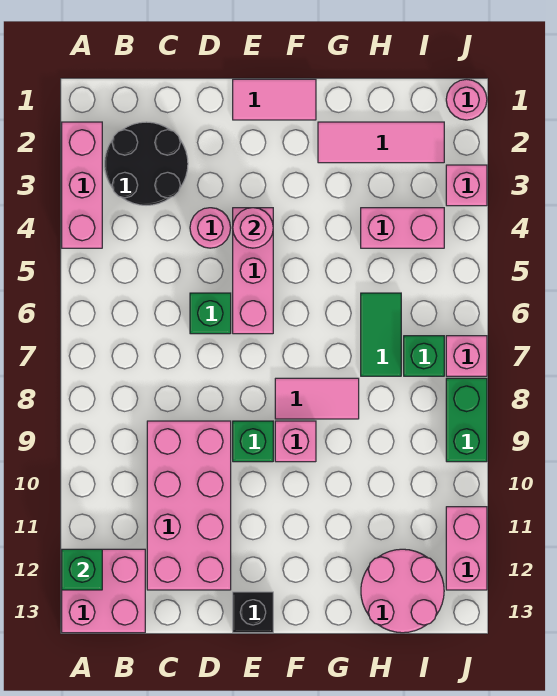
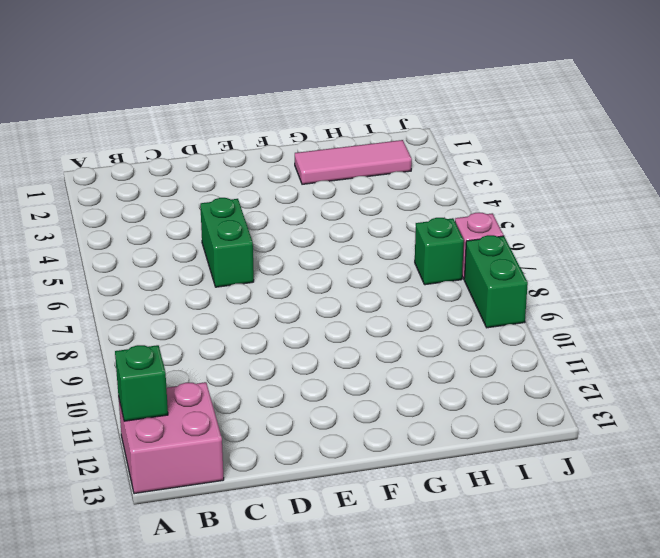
green 1x2 brick [200,198,254,287] -> green 1x1 brick [190,293,231,334]
none -> pink 1x3 brick [62,122,102,248]
none -> black 2x2 round brick [105,122,188,205]
none -> pink 2x4 brick [147,421,231,590]

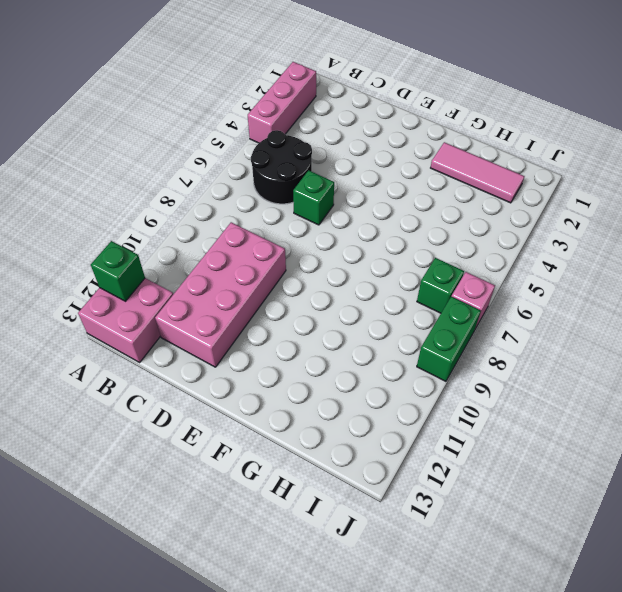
black 2x2 round brick [251,130,312,204] -> black 2x2 round brick moved to [105,122,188,205]
none -> pink 1x1 round brick [190,208,231,248]
none -> pink 1x2 tile [233,79,316,120]
none -> pink 1x3 brick [233,208,273,334]

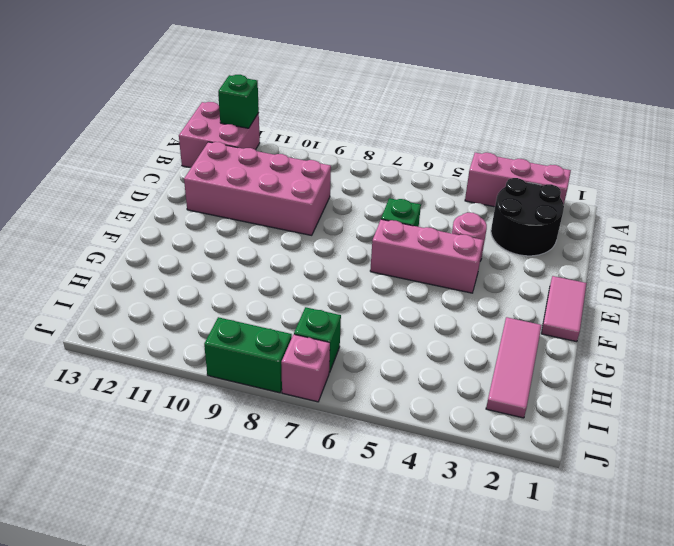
none -> green 1x1 brick [233,421,273,462]
none -> black 1x1 brick [233,592,273,633]
none -> pink 1x2 tile [275,378,359,419]

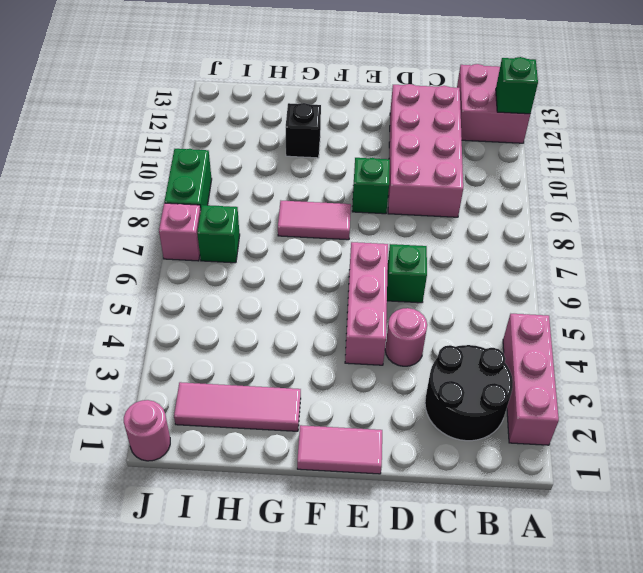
black 1x1 brick [286,103,321,158] -> black 1x1 brick moved to [233,592,273,633]
none -> pink 1x1 brick [275,421,316,462]
none -> pink 1x2 brick [361,208,444,248]
none -> green 1x2 tile [361,293,401,376]

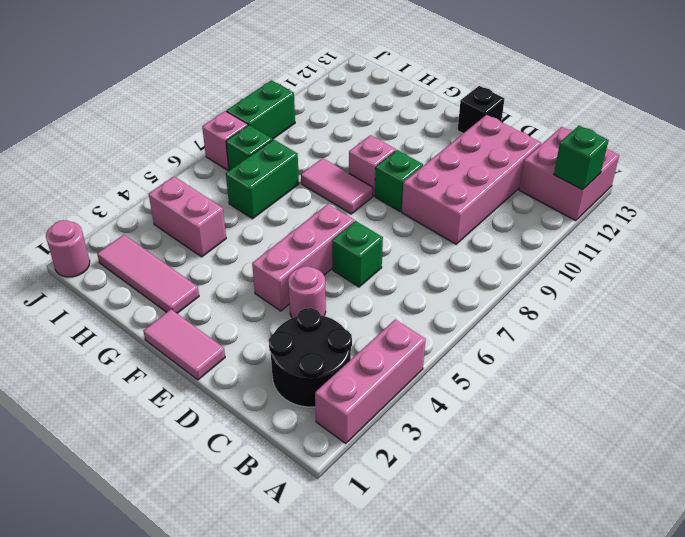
green 1x2 brick [226,139,299,219] -> green 1x2 tile [361,293,401,376]
none -> pink 2x2 round brick [361,549,444,633]
none -> pink 1x1 brick [446,165,487,206]
none -> pink 1x2 brick [446,507,487,590]

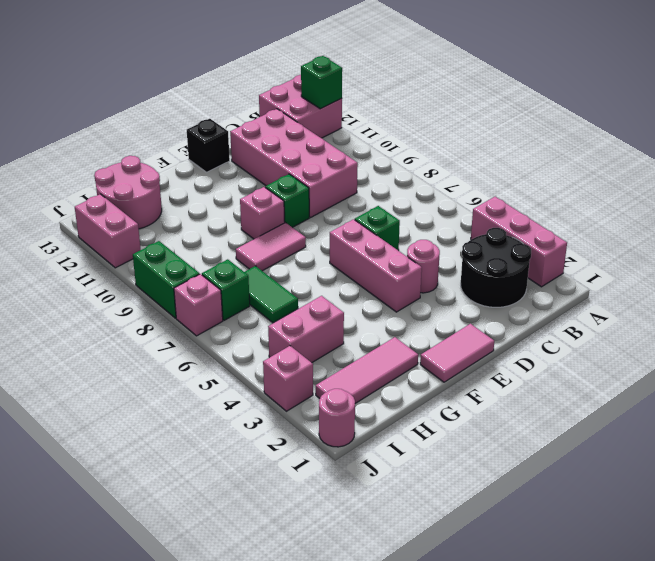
none -> pink 1x1 round brick [233,208,273,248]

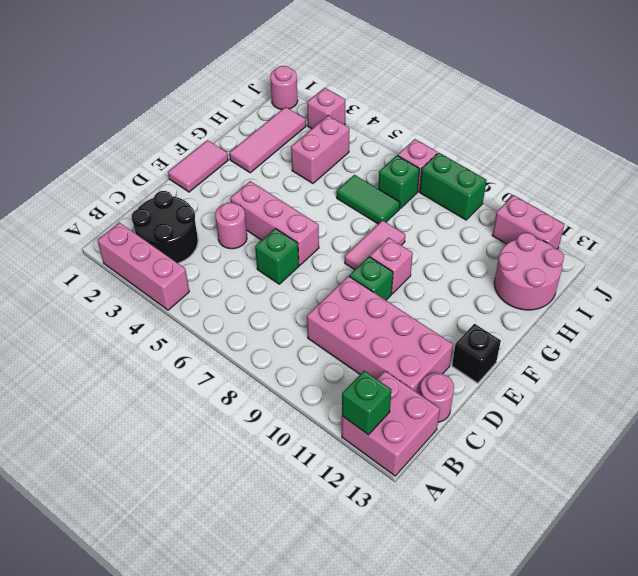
pink 1x1 round brick [420,373,454,422] -> pink 1x1 round brick moved to [233,208,273,248]

